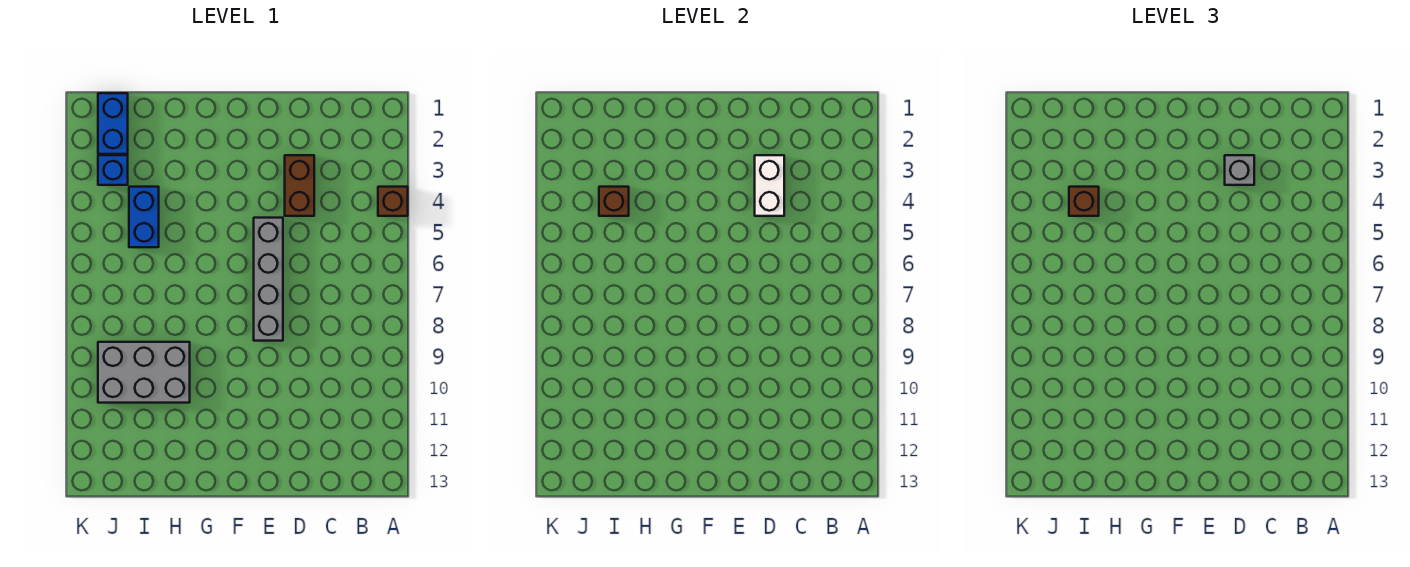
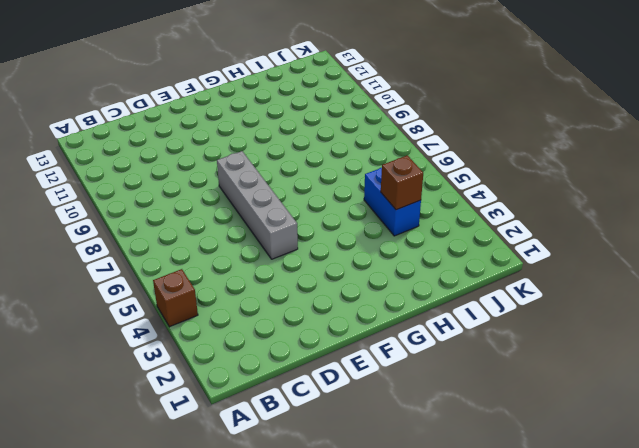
none -> brown 1x2 brick [285,155,314,216]
none -> grey 2x3 brick [98,342,190,403]

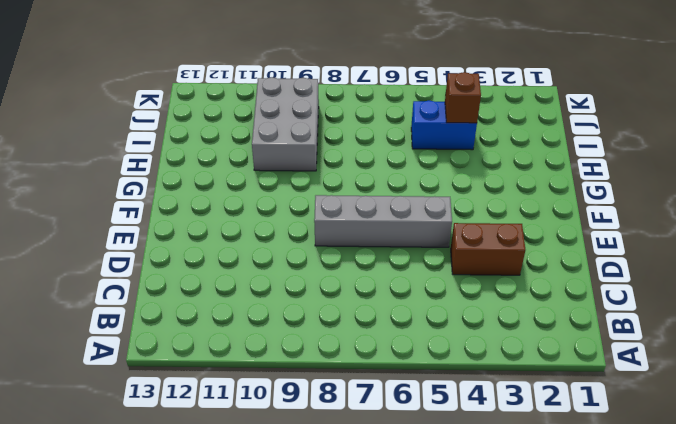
none -> brown 1x1 brick [378,187,408,216]
none -> blue 1x2 brick [98,93,128,154]

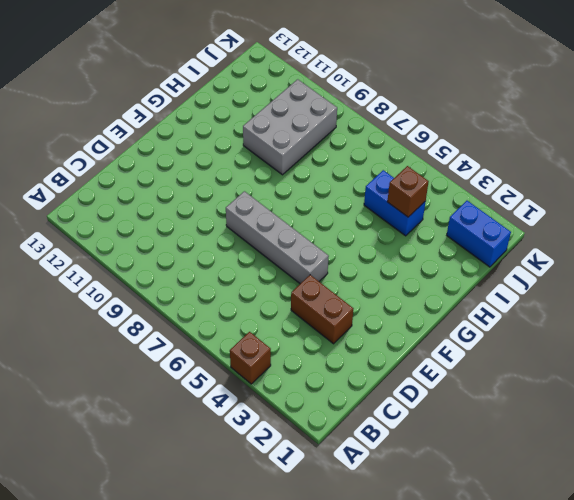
none -> blue 1x1 brick [98,155,128,185]
none -> white 1x2 brick [755,155,784,216]

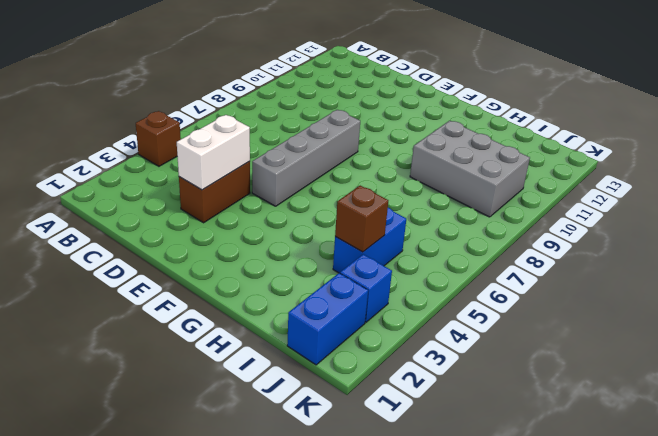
none -> grey 1x1 brick [1225,155,1254,185]
none -> brown 1x1 brick [1069,187,1099,216]

